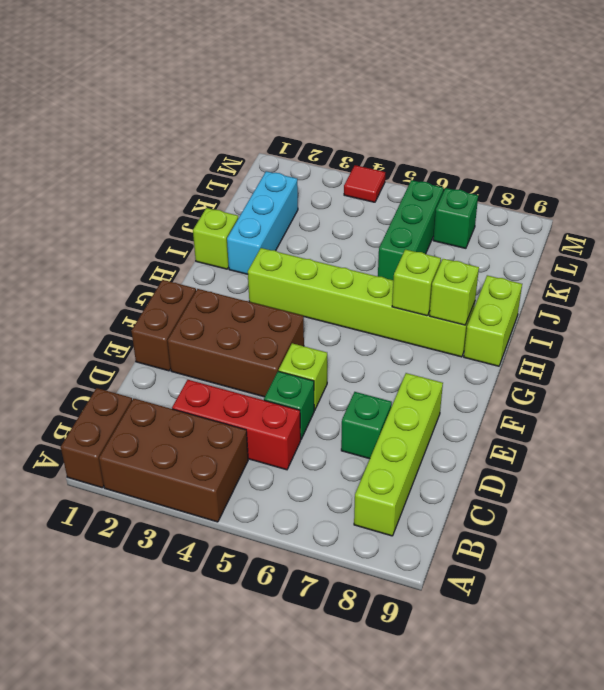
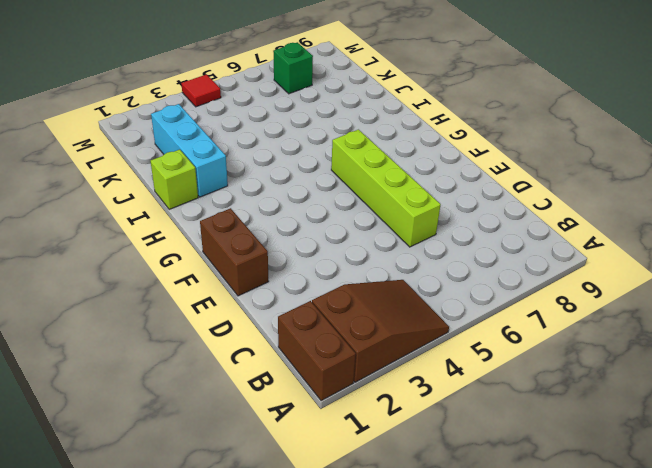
brown 2x3 slope [312,280,449,382] -> brown 2x3 brick [99,399,248,522]
lime 1x4 brick [331,130,441,247] -> lime 1x4 brick moved to [354,373,443,536]
none -> red 1x3 brick [172,380,301,470]
none -> green 1x1 brick [264,371,314,439]
none -> green 1x1 brick [341,392,392,459]

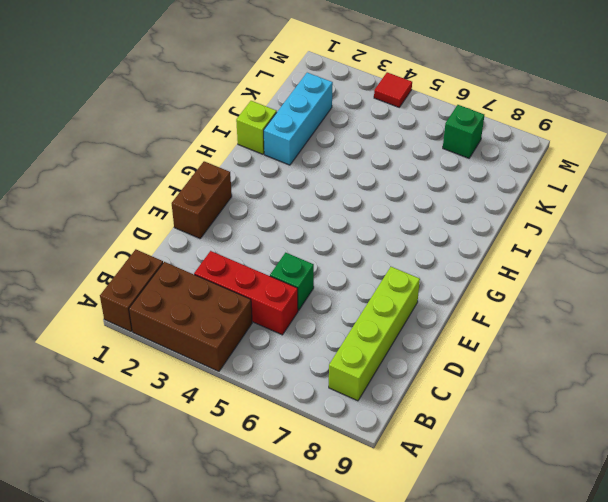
none -> green 1x1 brick [341,392,392,459]
none -> brown 2x3 brick [168,289,304,397]
none -> lime 1x1 brick [279,343,327,410]

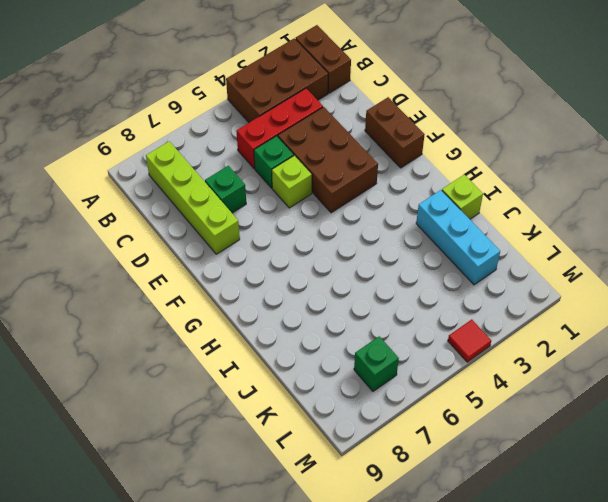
brown 2x3 brick [278,107,378,213] -> brown 2x3 brick turned to [168,289,304,397]
none -> lime 1x6 brick [248,248,475,357]
none -> lime 1x2 brick [464,275,522,366]
none -> green 1x3 brick [378,180,444,280]

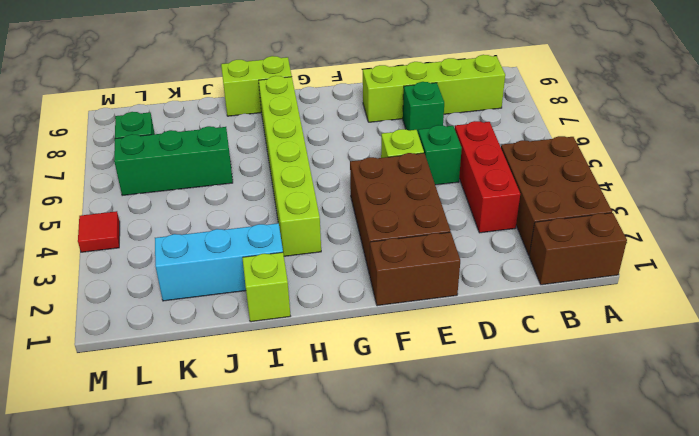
none -> lime 1x1 brick [392,249,441,316]
none -> lime 1x1 brick [429,259,479,325]

